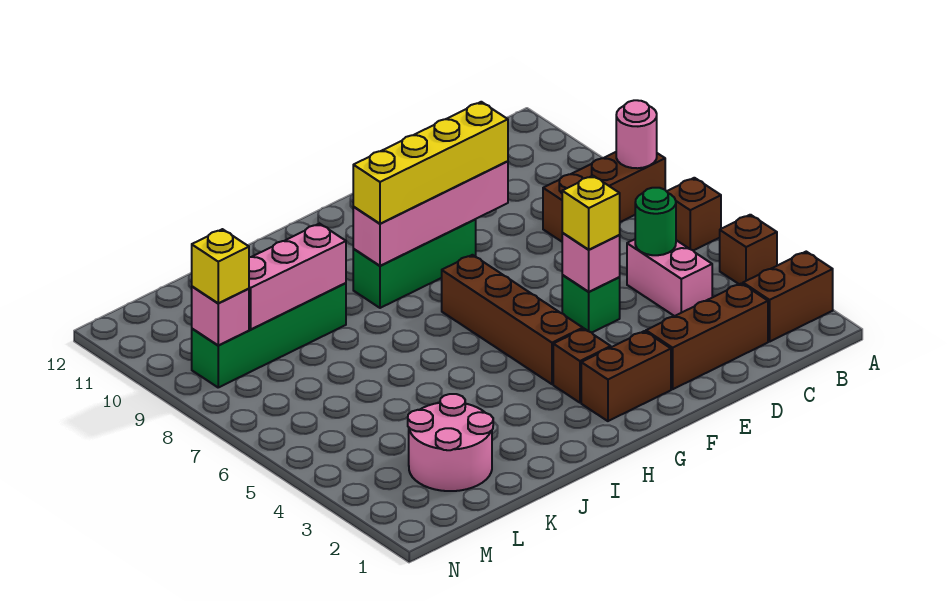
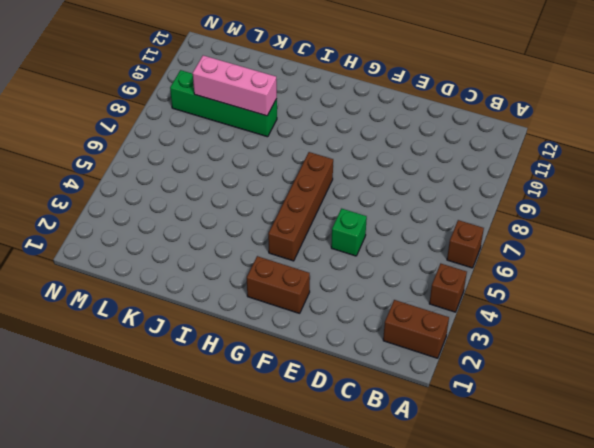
none -> brown 1x3 brick [543,152,665,242]
none -> brown 1x3 brick [646,283,768,389]
none -> pink 1x2 brick [627,239,712,316]

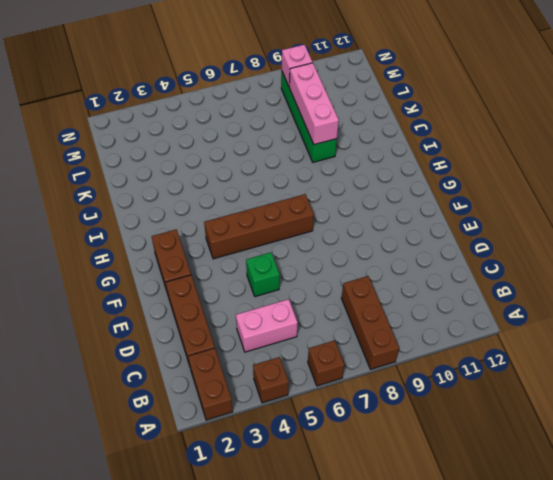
none -> green 1x3 brick [353,220,476,308]
none -> brown 1x1 brick [553,329,611,403]
none -> pink 2x2 round brick [408,394,493,491]

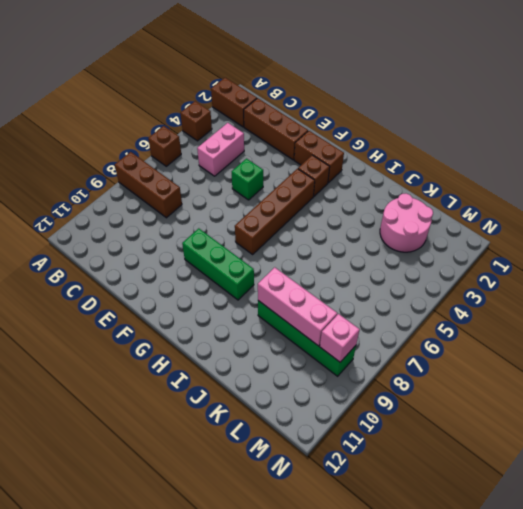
none -> pink 1x1 round brick [616,100,657,168]
none -> green 1x1 round brick [635,188,676,255]
none -> pink 1x1 brick [562,233,620,292]

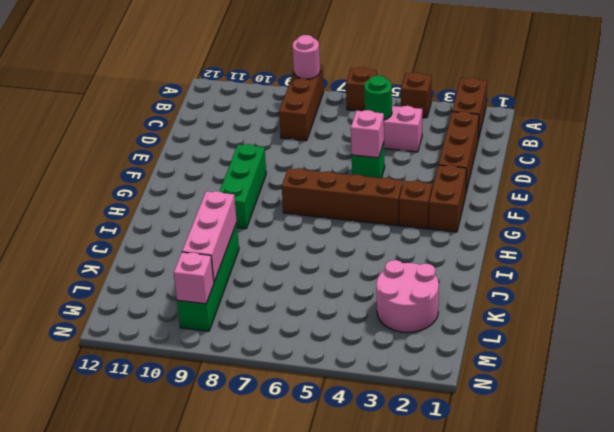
none -> pink 1x4 brick [353,161,508,266]
none -> yellow 1x1 brick [562,176,620,250]
none -> yellow 1x4 brick [353,102,508,224]

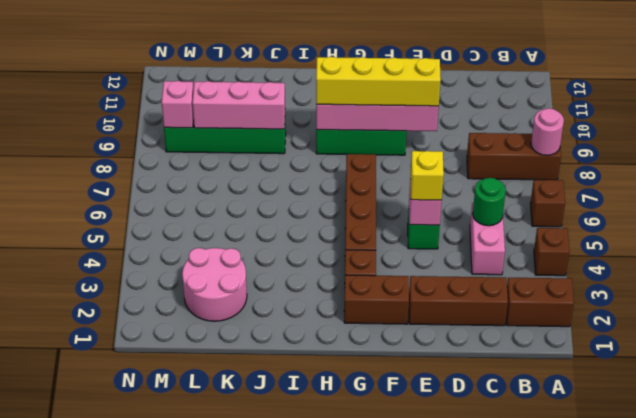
none -> yellow 1x1 brick [192,229,249,303]

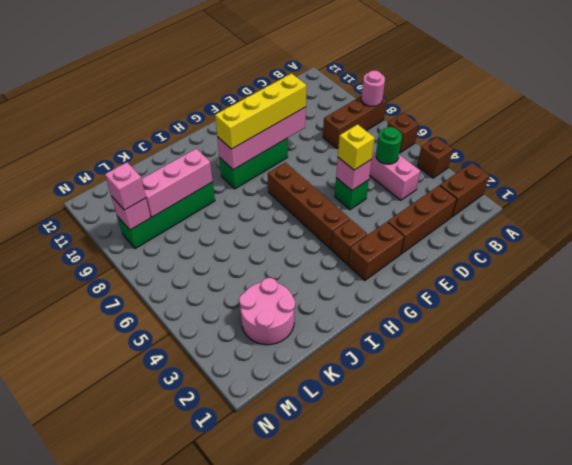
pink 1x1 brick [105,162,146,210] -> yellow 1x1 brick [192,229,249,303]

